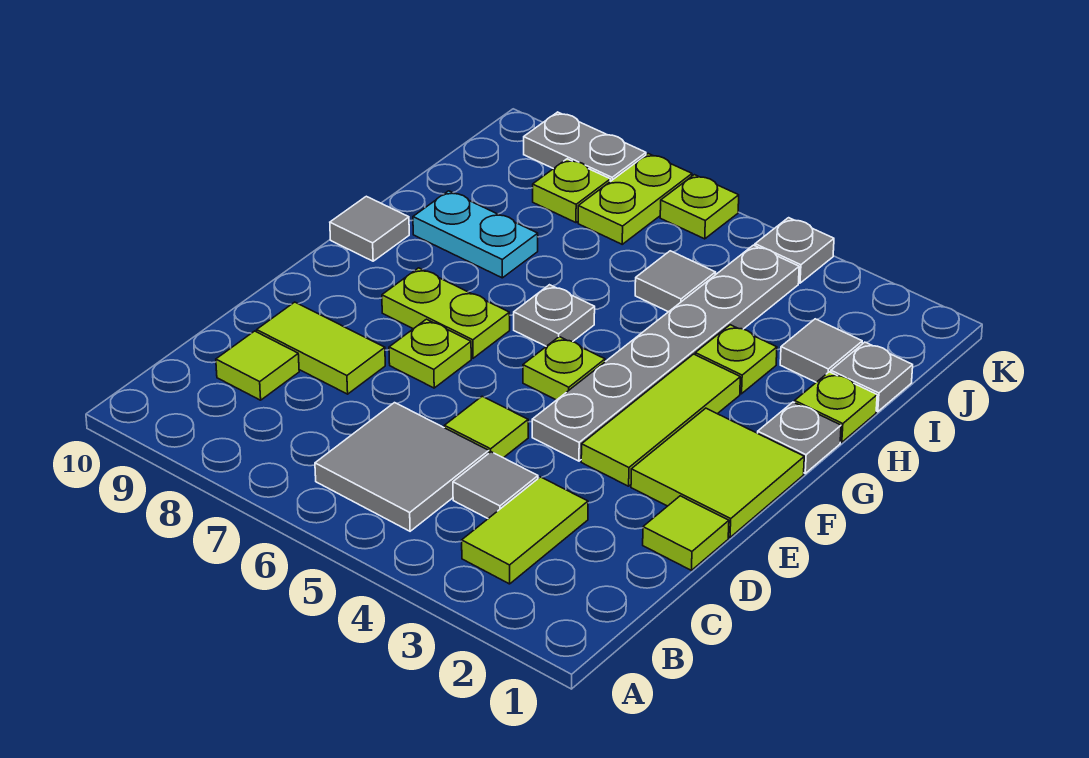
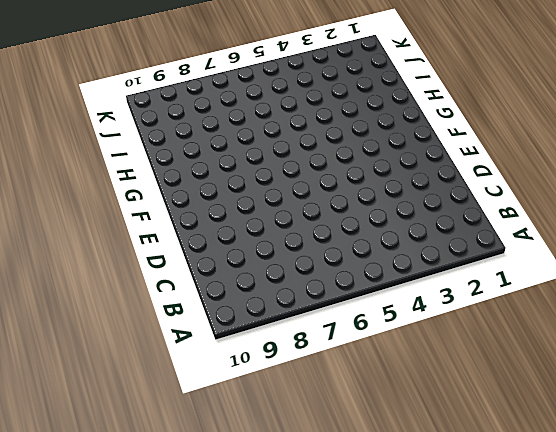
none -> lime 1x2 tile [462,477,588,584]
none -> grey 2x2 tile [315,403,489,531]
none -> grey 1x1 tile [453,452,538,518]

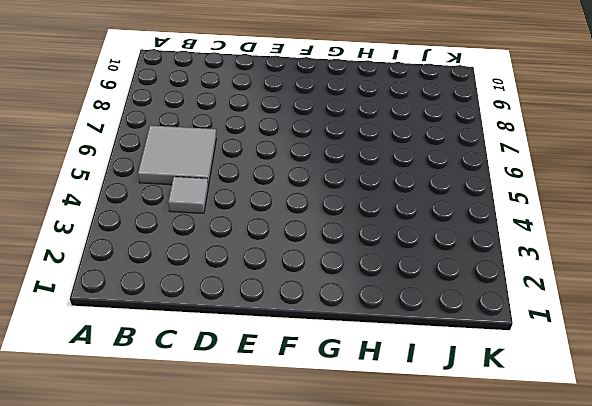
none -> lime 1x2 tile [462,477,588,584]
none -> lime 1x1 tile [216,331,299,400]
none -> lime 1x1 tile [643,496,729,570]

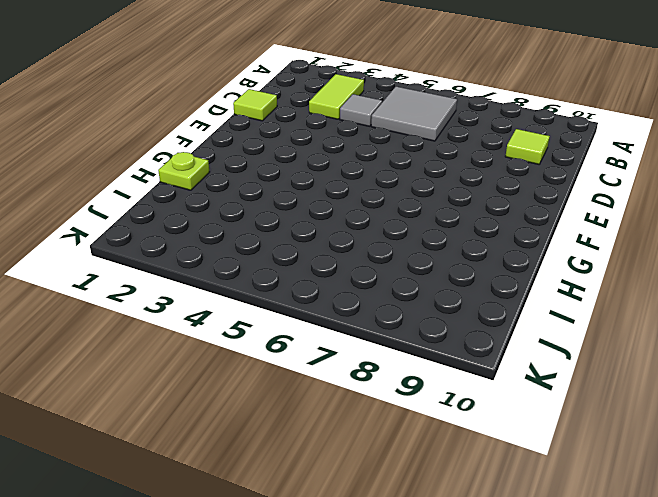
none -> lime 1x1 tile [444,396,528,458]
none -> lime 1x2 tile [257,302,385,394]
none -> lime 2x2 tile [631,408,804,537]

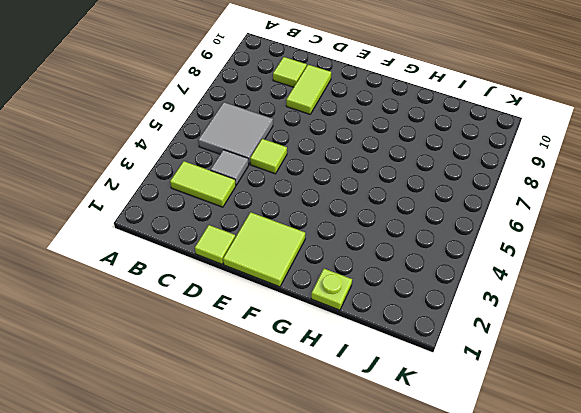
none -> lime 1x3 tile [581,354,740,486]
none -> grey 1x6 plate [532,245,799,461]
none -> lime 1x1 plate [389,319,471,388]

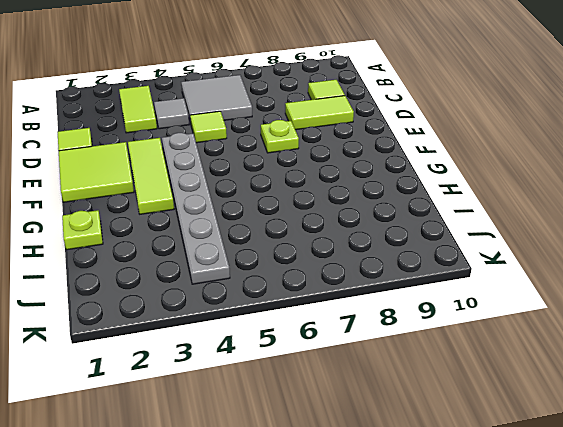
none -> lime 1x1 plate [523,337,605,400]
none -> lime 1x2 plate [382,268,510,358]
none -> grey 1x1 plate [758,402,841,473]

